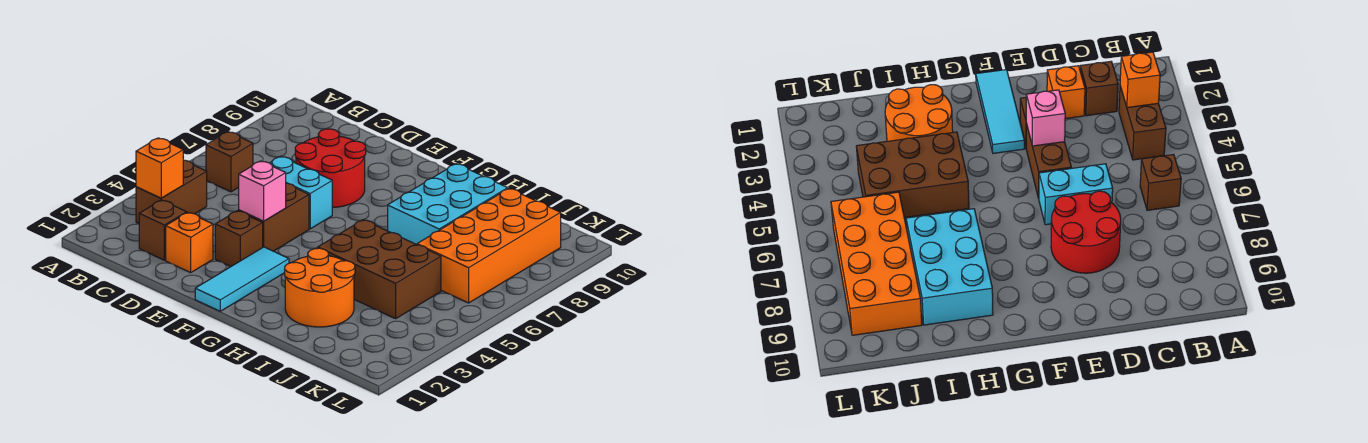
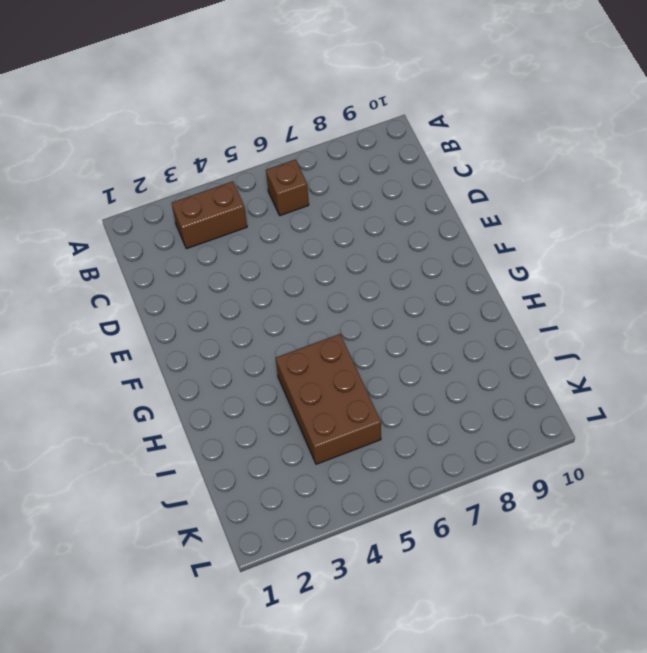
none -> brown 1x1 brick [139,200,187,260]
none -> orange 1x1 brick [166,212,213,273]
none -> cyan 1x2 brick [270,156,332,229]

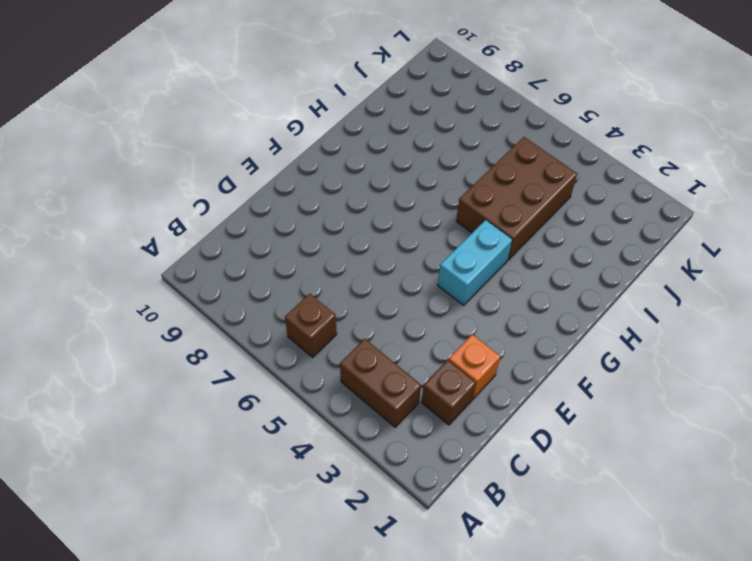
cyan 1x2 brick [438,220,512,305] -> cyan 1x2 brick moved to [270,156,332,229]
none -> red 2x2 round brick [295,129,366,208]
none -> brown 1x1 brick [215,211,263,267]
none -> brown 1x2 brick [239,183,309,251]

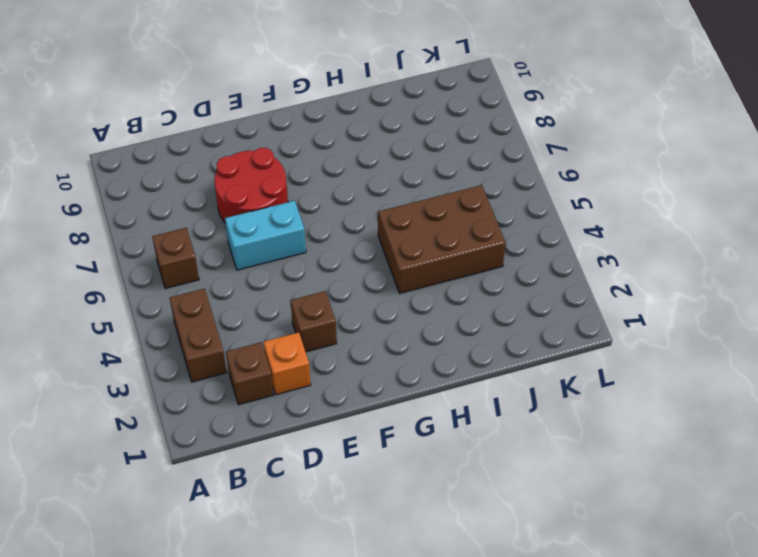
none -> brown 1x2 brick [239,183,309,251]
none -> cyan 1x3 tile [195,247,289,311]
none -> orange 2x2 round brick [285,248,355,327]

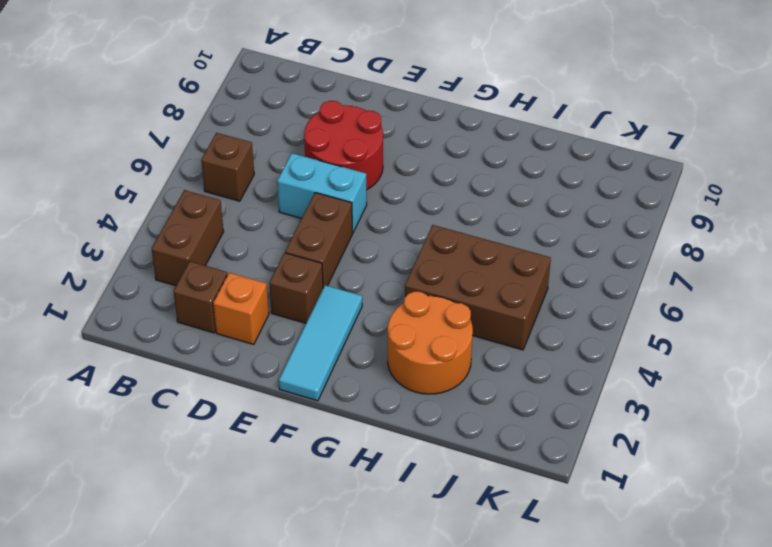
none -> cyan 2x3 brick [388,164,508,245]
none -> orange 2x4 brick [417,189,561,303]
none -> orange 1x1 brick [136,138,183,198]

